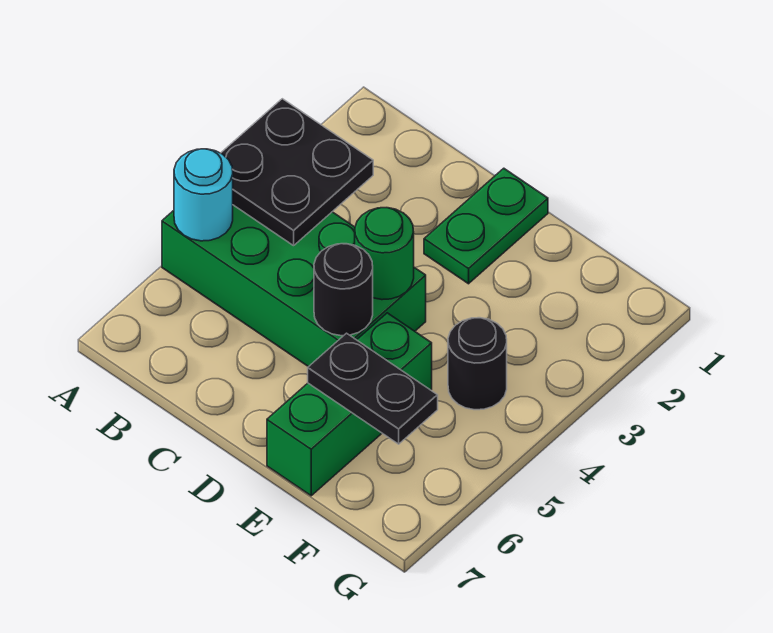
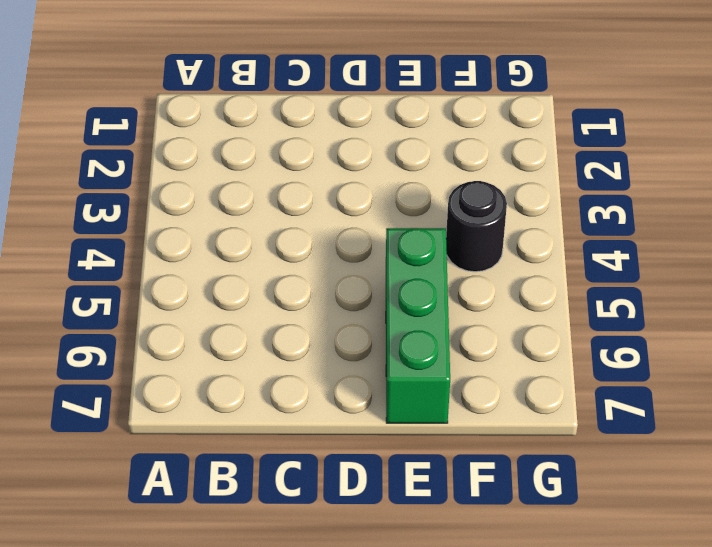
none -> green 2x4 brick [162,205,426,367]
none -> green 1x2 plate [424,168,548,284]

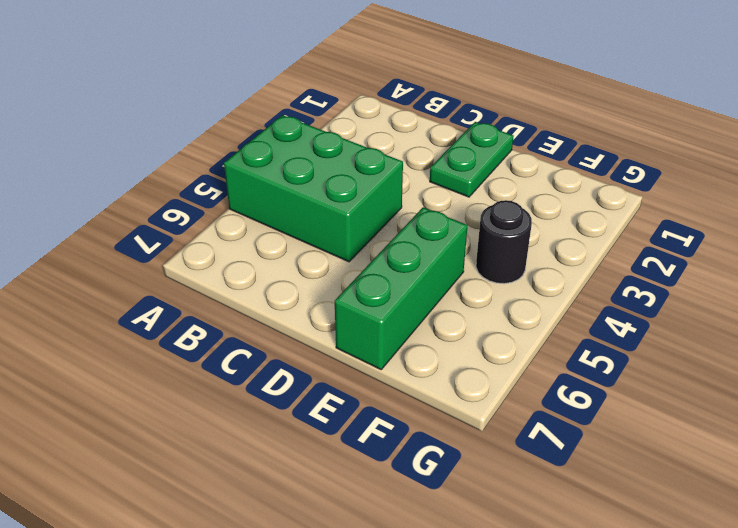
green 2x3 brick [224,115,403,262] -> green 2x4 brick [162,205,426,367]
none -> black 2x2 plate [221,99,373,246]
none -> cyan 1x1 round brick [174,149,233,241]

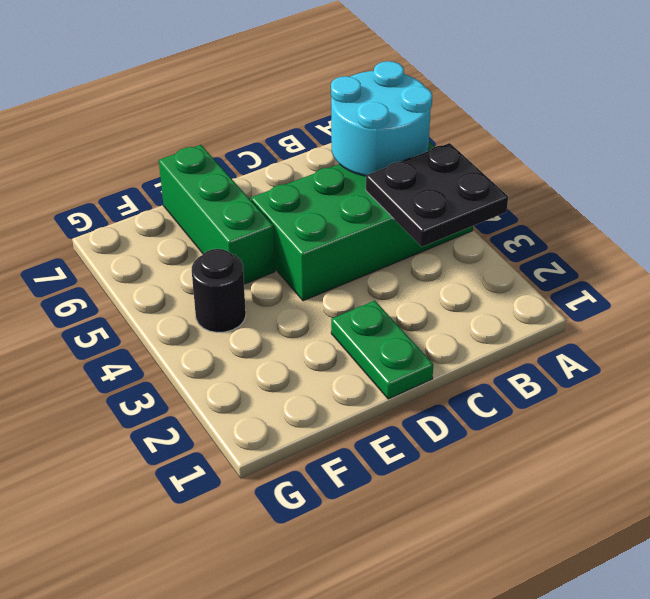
cyan 2x2 round brick [331,61,432,176] -> cyan 1x1 round brick [174,149,233,241]
none -> green 1x1 round brick [355,208,414,300]
none -> black 1x1 round brick [314,244,373,336]

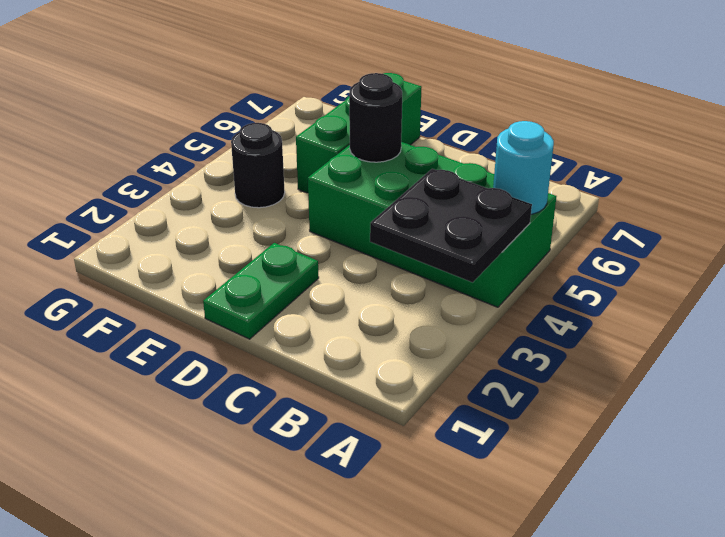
none -> green 1x1 round brick [355,208,414,300]
none -> black 1x2 plate [308,333,438,444]

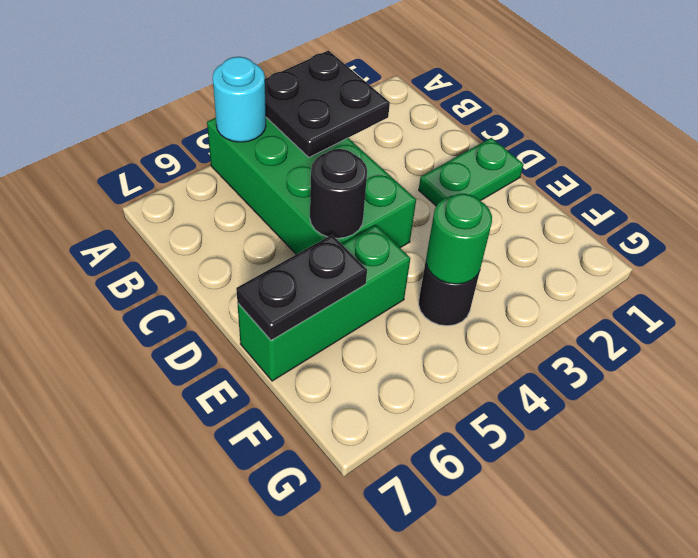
black 1x2 plate [236,235,367,340] -> black 1x2 plate turned to [308,333,438,444]
green 1x1 round brick [426,194,492,284] -> green 1x1 round brick moved to [355,208,414,300]

